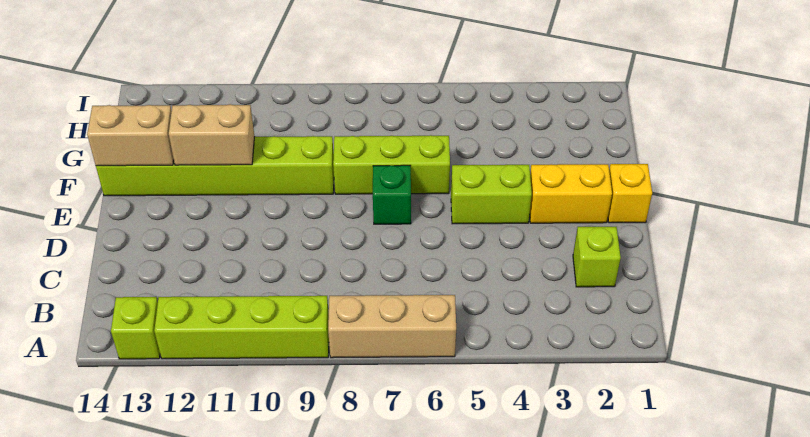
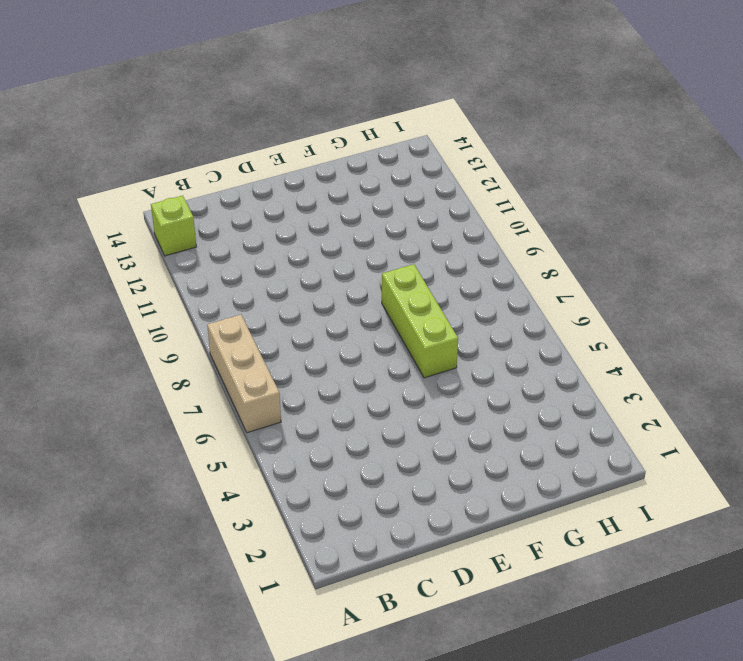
none -> lime 1x4 brick [154,296,329,359]
none -> lime 1x1 brick [573,227,621,287]
none -> yellow 1x1 brick [608,164,652,223]

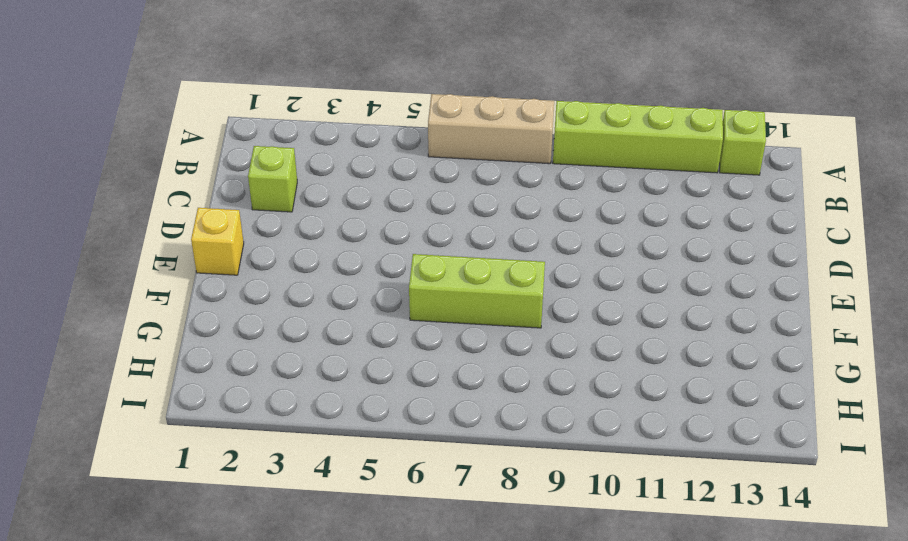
none -> yellow 1x2 brick [530,164,612,223]
none -> lime 1x2 brick [451,165,532,224]
none -> green 1x1 brick [373,165,411,224]

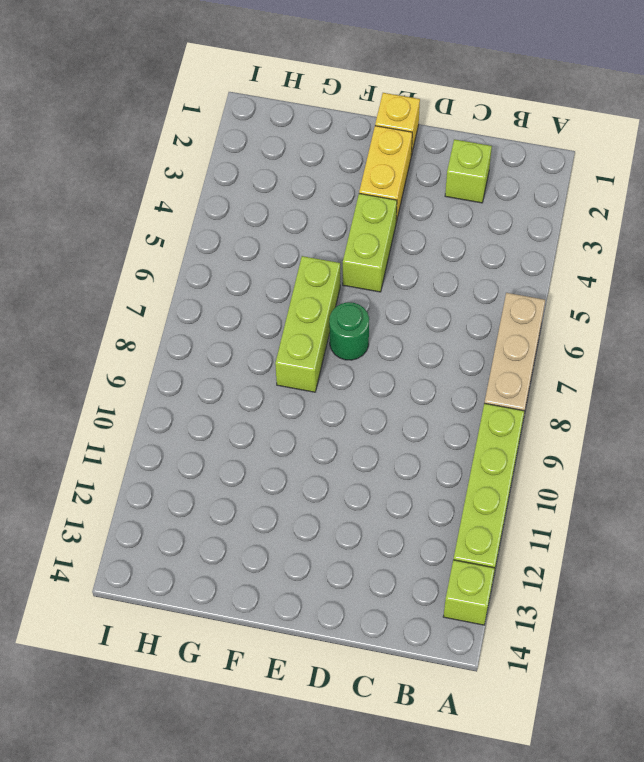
green 1x1 round brick [329,302,369,360] -> green 1x1 brick [373,165,411,224]
none -> lime 1x6 brick [96,136,334,196]
none -> tan 1x2 brick [169,104,255,165]
none -> tan 1x2 brick [87,105,174,166]

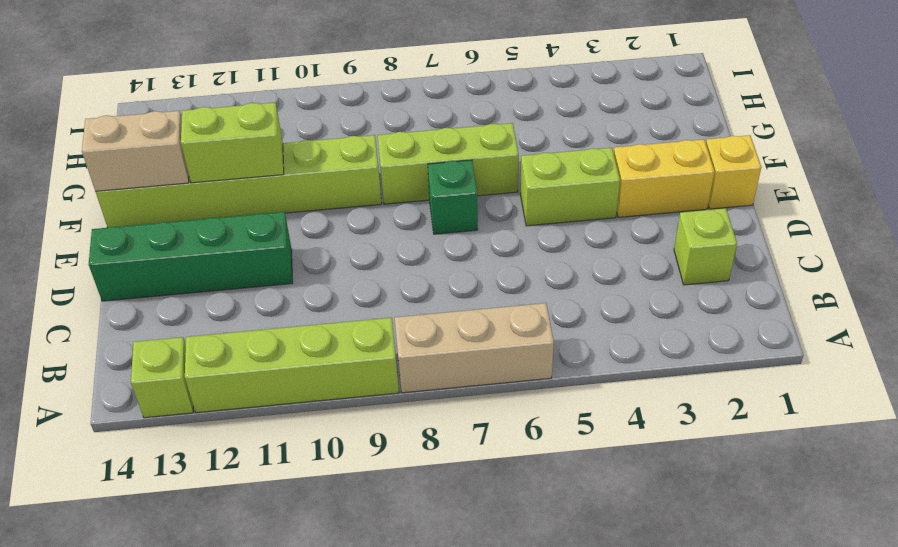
green 1x4 brick [89,212,293,301] -> none
lime 1x2 brick [181,102,284,183] -> tan 1x2 brick [169,104,255,165]

